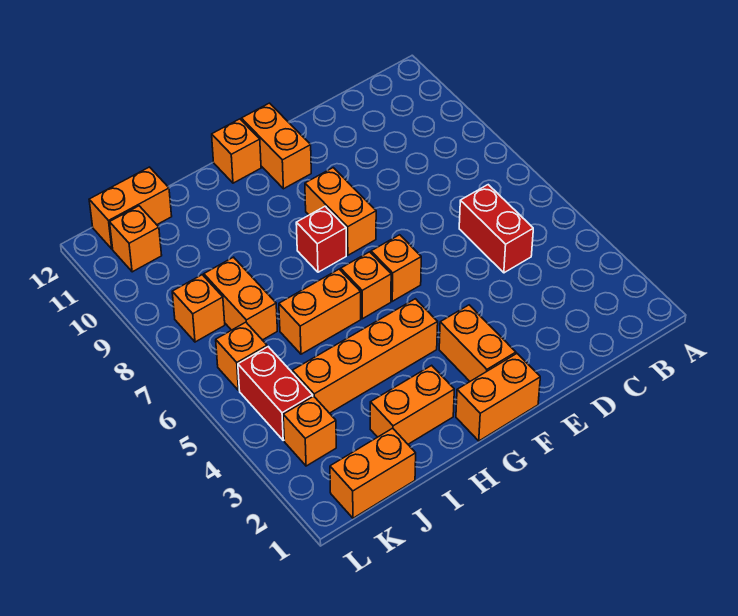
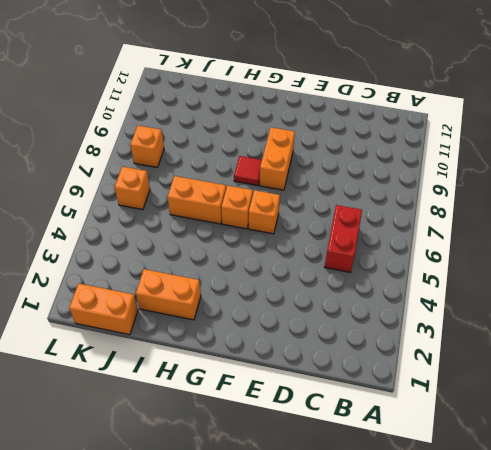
red 1x1 tile [234,156,262,186] -> red 1x1 brick [296,206,346,272]
none -> orange 1x2 brick [456,354,540,441]
none -> orange 1x2 brick [439,305,516,381]
none -> orange 1x2 brick [241,103,311,189]

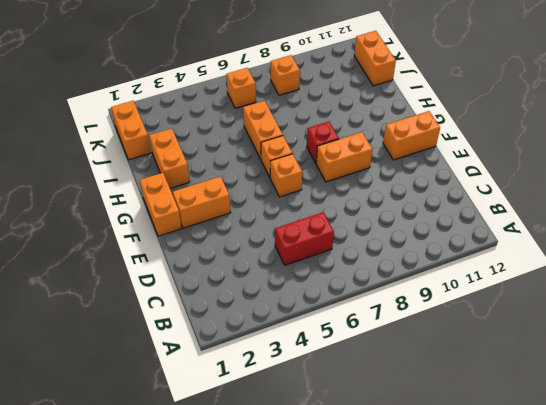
none -> orange 1x4 brick [292,299,438,413]
none -> orange 1x1 brick [212,119,261,183]
none -> orange 1x2 brick [204,257,277,340]

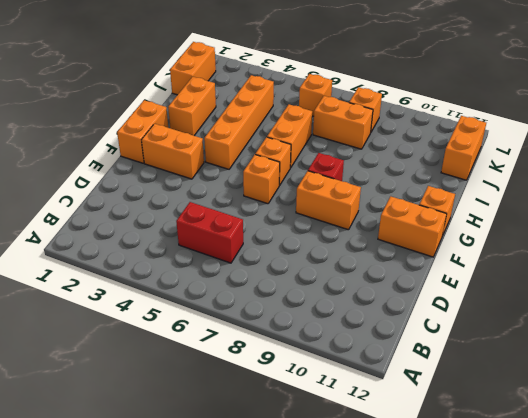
none -> orange 1x1 brick [283,396,336,466]
none -> red 1x2 brick [238,347,313,440]
none -> orange 1x1 brick [110,206,162,272]

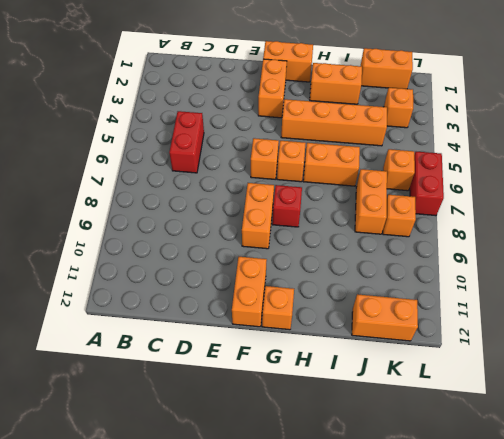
red 1x2 brick [410,152,444,216] -> red 1x2 brick moved to [238,347,313,440]
none -> orange 1x1 brick [110,206,162,272]

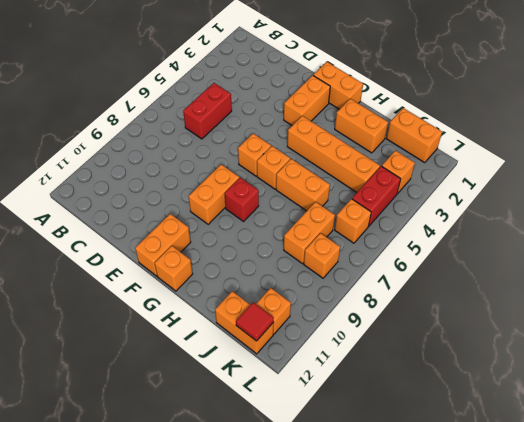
red 1x1 tile [236,302,274,341] -> none

